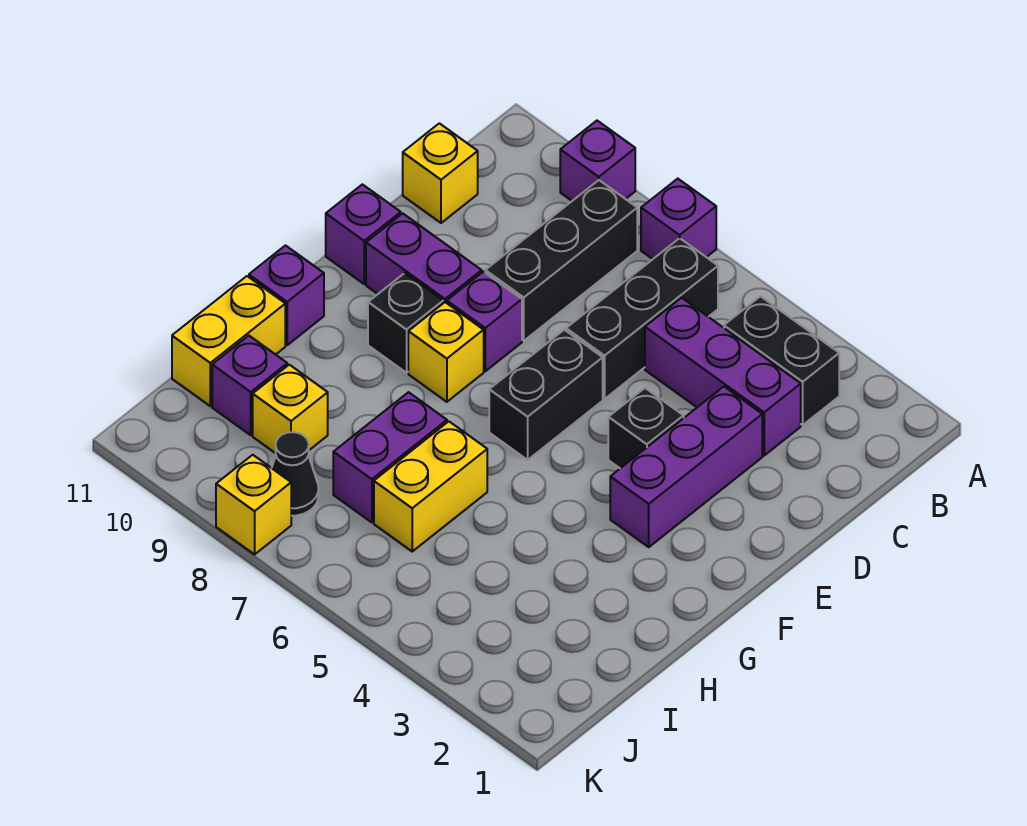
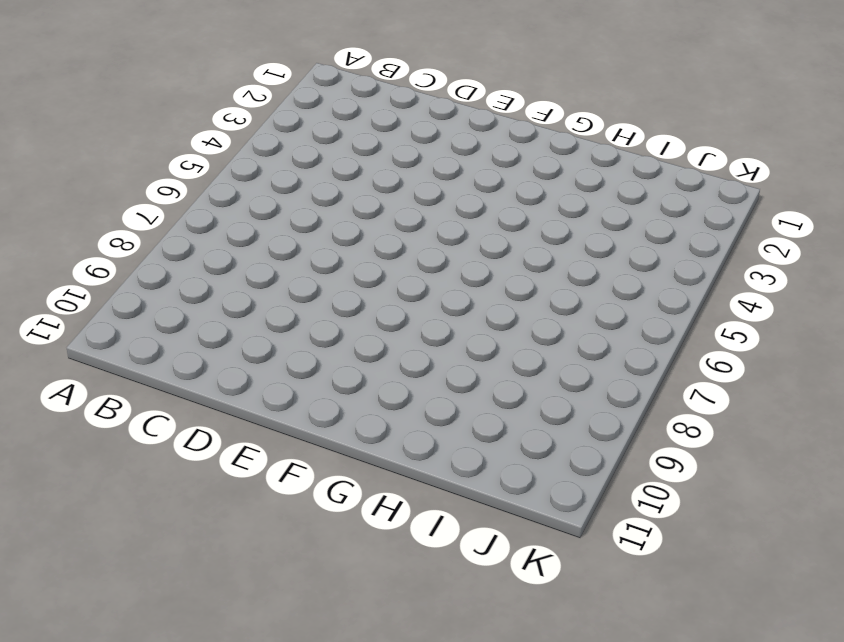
none -> purple 1x1 brick [641,179,716,259]
none -> purple 1x1 brick [560,121,635,201]
none -> black 1x2 brick [724,296,839,425]

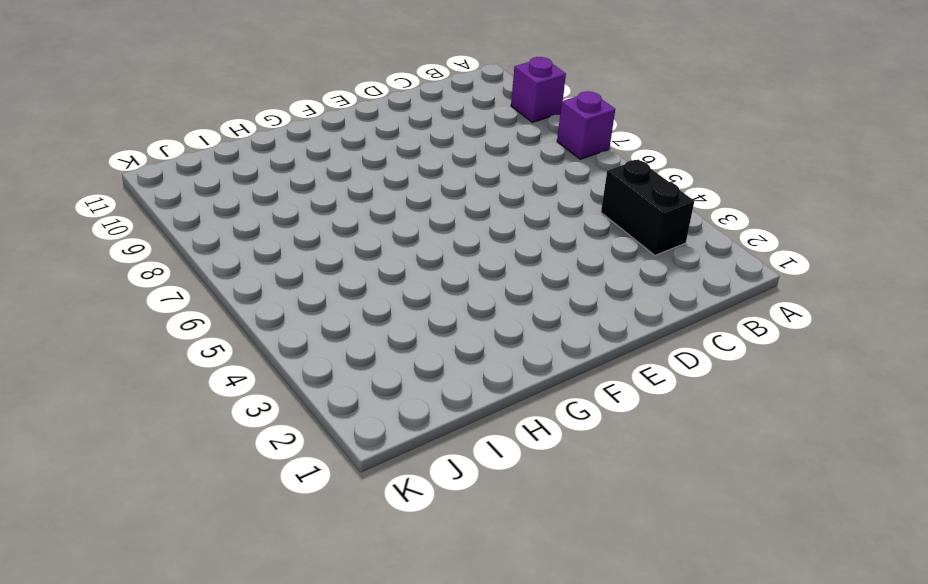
none -> black 1x3 brick [566,238,718,399]
none -> black 1x3 brick [485,180,637,341]
none -> purple 1x3 brick [645,298,801,456]

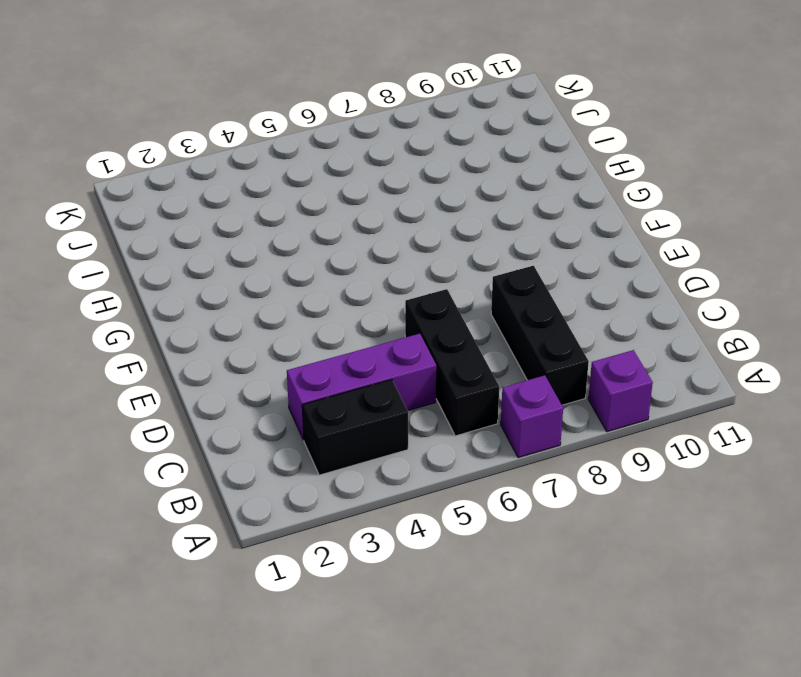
none -> yellow 1x1 brick [403,123,478,223]
none -> purple 1x3 brick [610,387,762,547]
none -> black 1x1 brick [608,388,684,468]

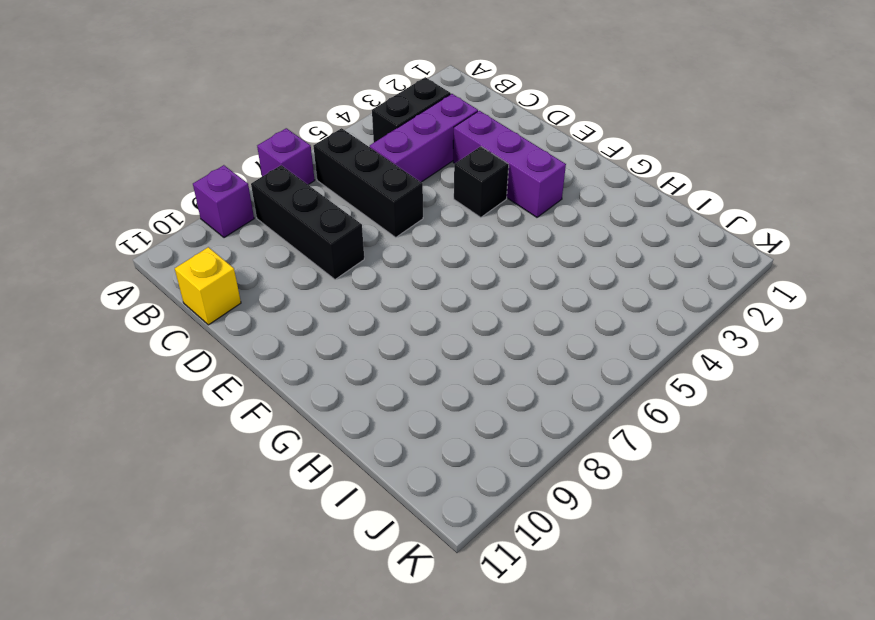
none -> black 1x2 brick [489,330,603,460]
none -> purple 1x1 brick [447,272,522,371]
none -> purple 1x2 brick [366,214,482,303]

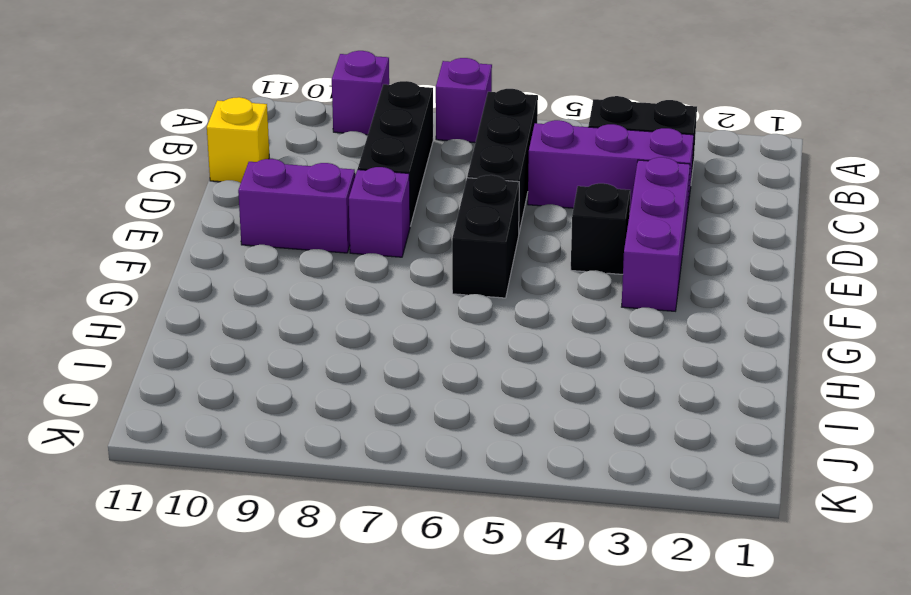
none -> purple 1x1 brick [326,184,401,284]
none -> yellow 1x1 brick [408,302,484,402]
none -> black 1x1 brick [368,273,443,373]

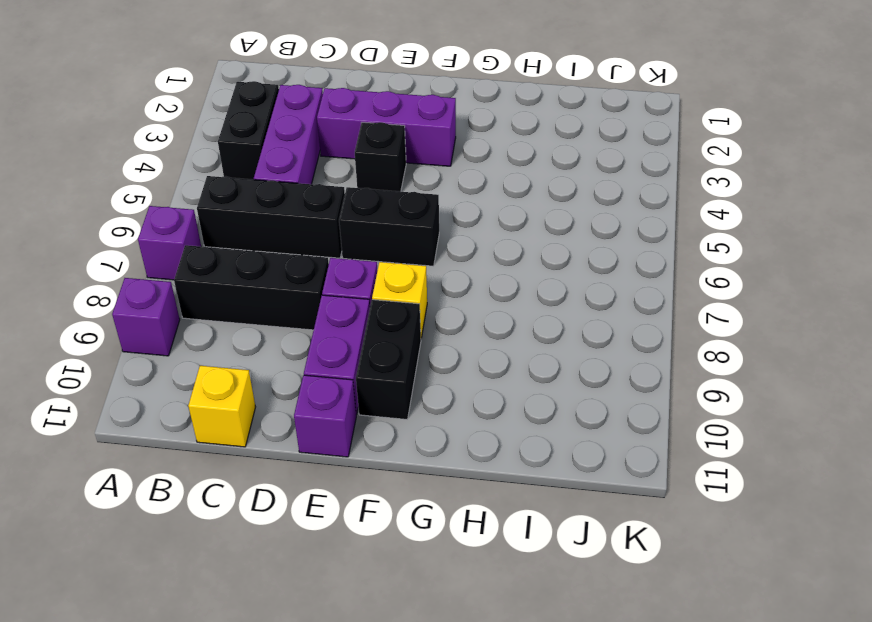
black 1x2 brick [356,300,421,419] -> black 1x1 brick [368,273,443,373]
none -> purple 1x1 brick [249,246,324,345]
none -> yellow 1x2 brick [374,422,487,551]
none -> purple 1x2 brick [333,392,447,522]

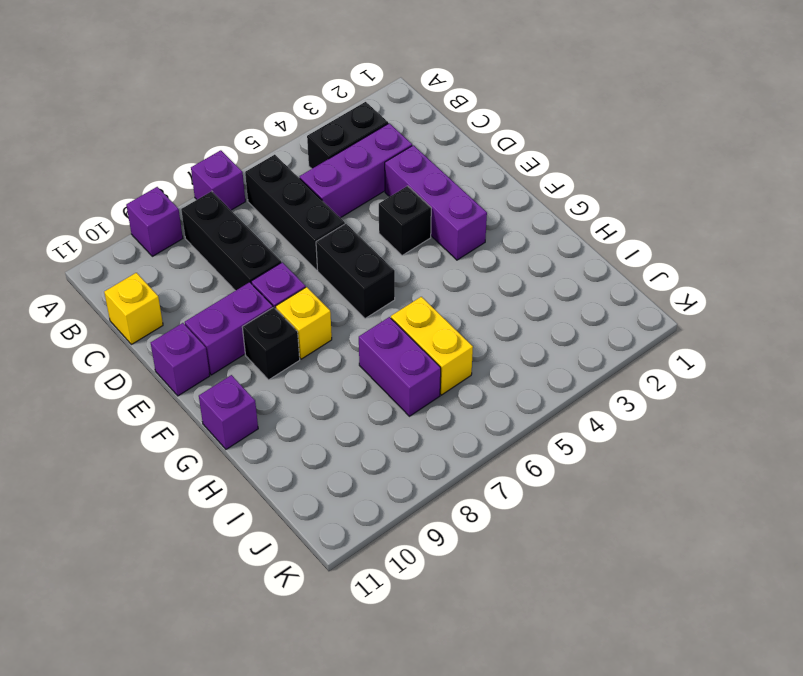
none -> yellow 1x2 brick [172,276,285,406]
none -> yellow 1x1 brick [253,365,328,453]
none -> purple 1x1 brick [212,336,287,435]

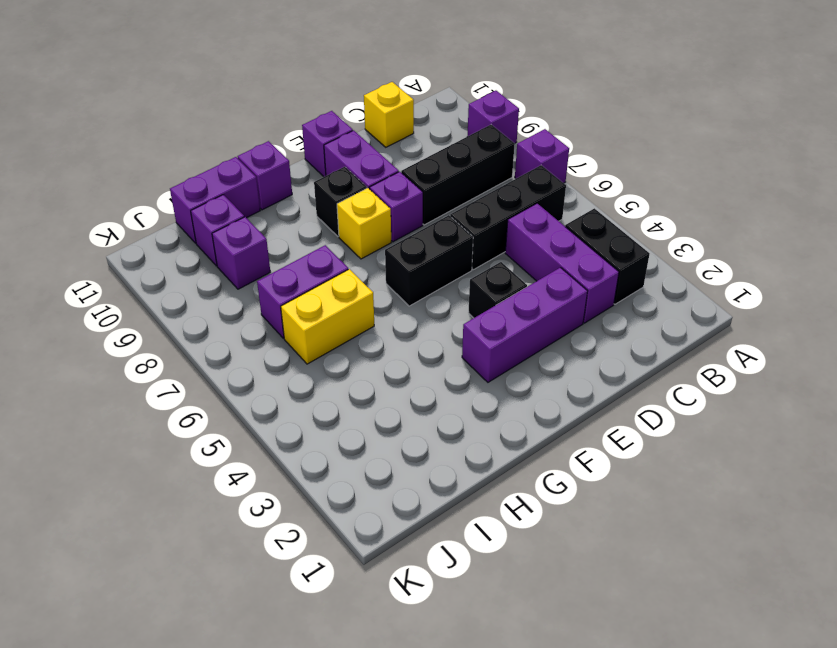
purple 1x2 brick [170,157,260,243] -> yellow 1x2 brick [172,276,285,406]
purple 1x1 brick [212,217,270,289] -> yellow 1x1 brick [253,365,328,453]
none -> black 1x1 cone [272,432,318,516]
none -> yellow 1x1 brick [216,455,291,554]

